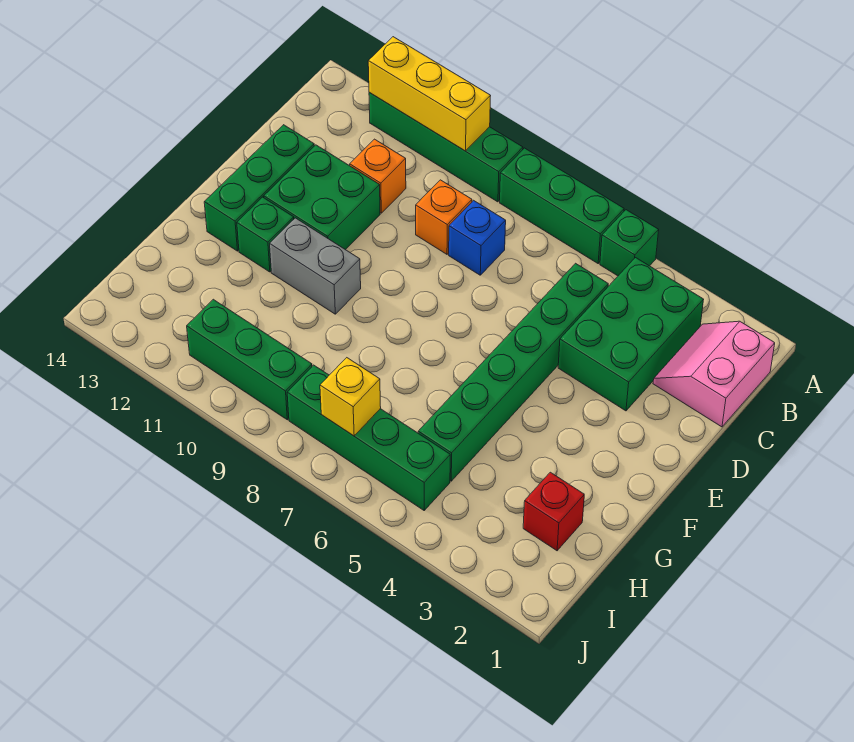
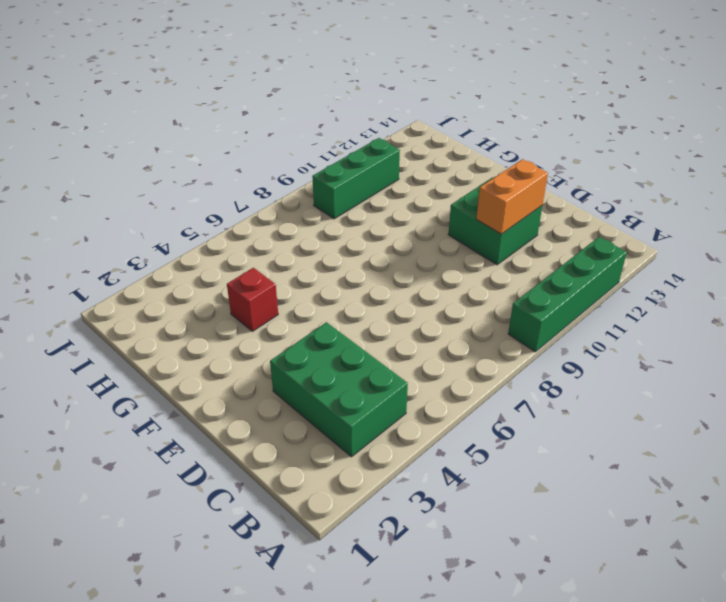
orange 1x2 brick [476,159,548,234] -> none
red 1x1 brick [227,268,278,331] -> red 1x1 brick moved to [523,472,584,551]
none -> green 1x1 brick [600,210,659,276]
none -> green 1x3 brick [500,148,624,263]
none -> pink 2x2 slope [653,321,775,427]

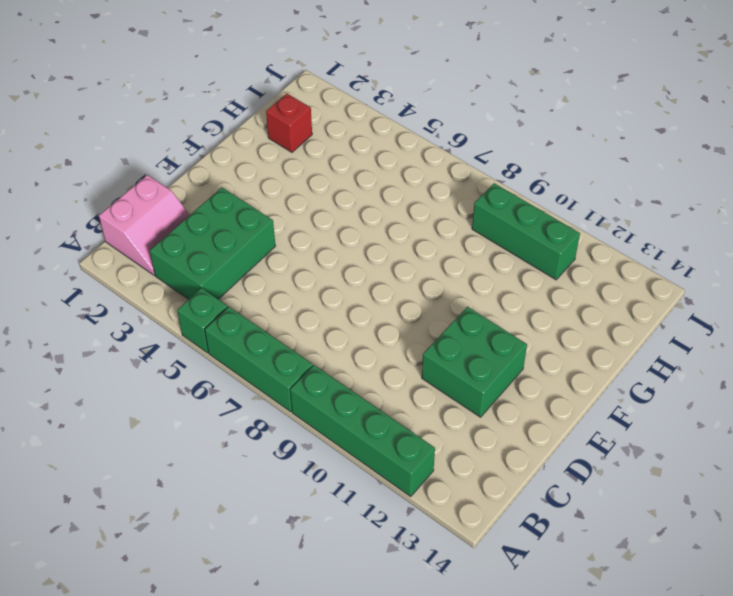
none -> green 1x6 brick [418,263,608,481]
none -> blue 1x1 brick [449,200,506,275]
none -> orange 1x1 brick [416,180,472,254]

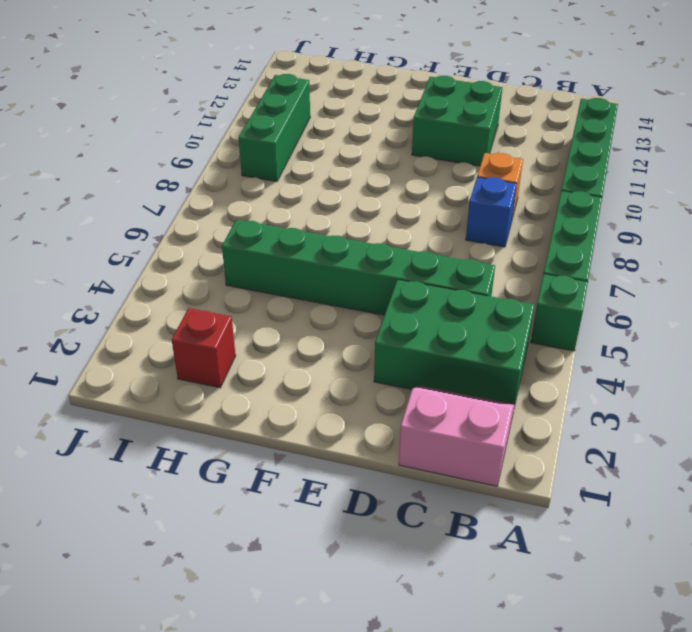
none -> orange 1x1 brick [350,139,406,213]
none -> green 1x3 brick [204,125,314,251]
none -> grey 1x2 brick [270,218,361,314]

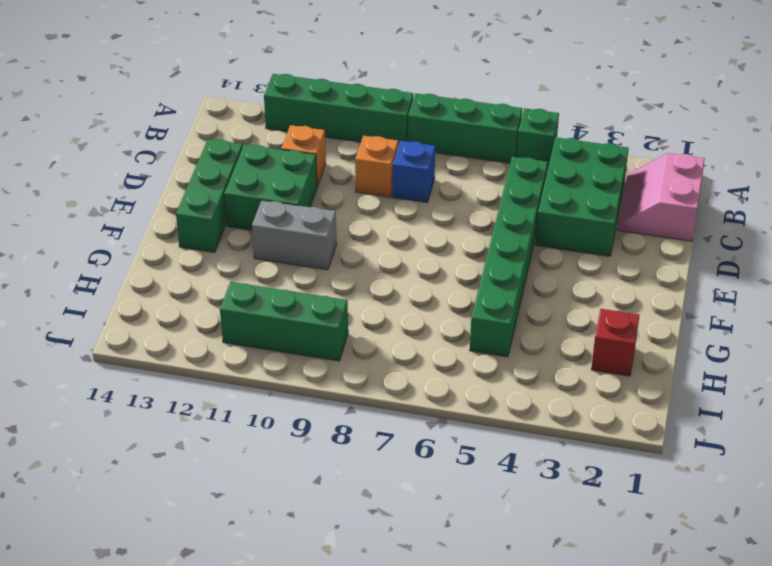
none -> green 1x1 brick [237,197,294,272]
none -> green 1x4 brick [287,365,450,510]
none -> yellow 1x3 brick [368,37,490,151]

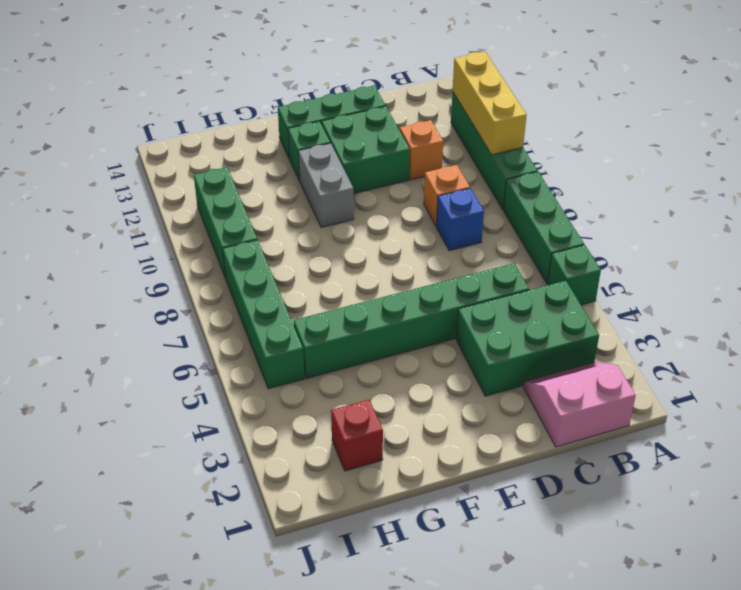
none -> yellow 1x1 brick [320,358,381,436]

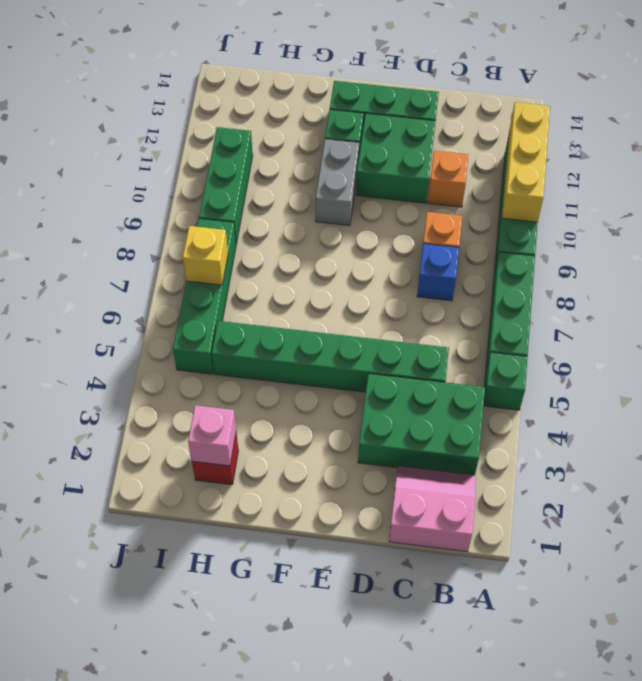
pink 1x1 brick [188,405,236,466] -> none

